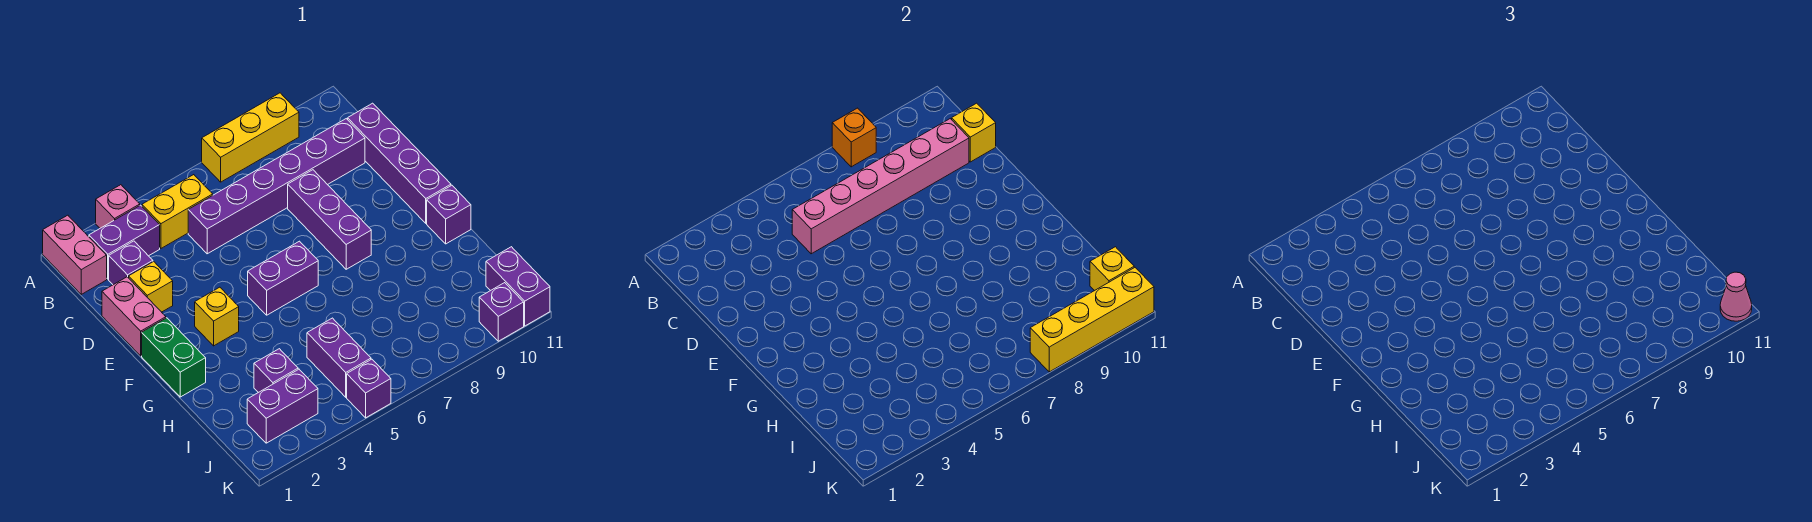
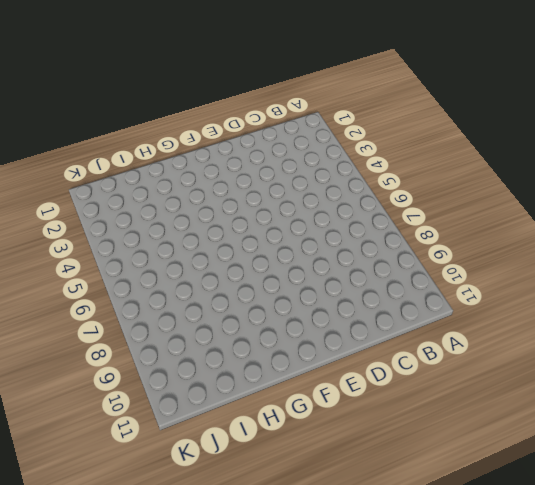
none -> pink 1x2 brick [43,215,107,294]
none -> pink 1x1 brick [96,185,140,228]
none -> yellow 1x3 brick [202,93,299,182]

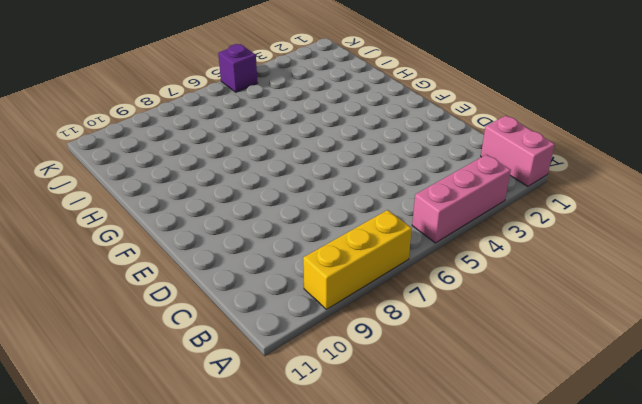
pink 1x3 brick [412,155,511,243] -> pink 1x1 brick [96,185,140,228]
none -> purple 1x2 brick [89,205,160,279]
none -> yellow 1x2 brick [142,175,213,248]
none -> purple 1x1 brick [109,241,153,285]

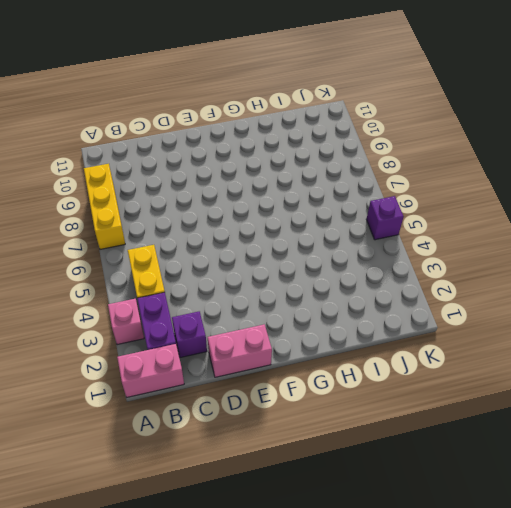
none -> purple 1x6 brick [188,119,365,254]
none -> purple 1x4 brick [348,103,451,223]
none -> yellow 1x1 brick [129,262,173,312]

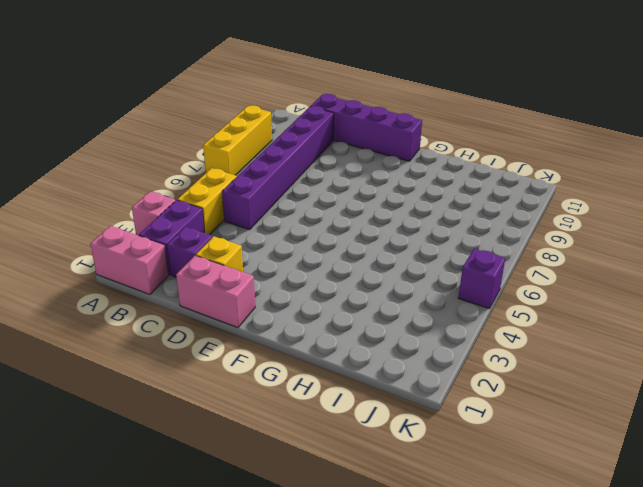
none -> purple 1x3 brick [288,170,371,269]
none -> green 1x2 brick [142,318,206,397]
none -> yellow 1x1 brick [195,287,239,346]

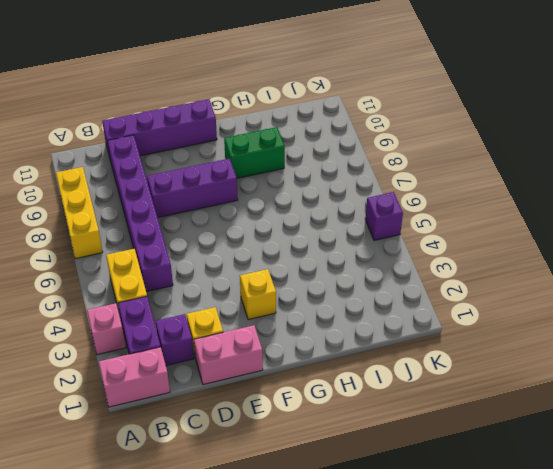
green 1x2 brick [224,127,285,178] -> green 1x2 brick moved to [142,318,206,397]
none -> purple 1x2 brick [248,241,318,315]
none -> purple 1x1 brick [427,185,471,244]
none -> purple 1x1 brick [254,349,298,393]

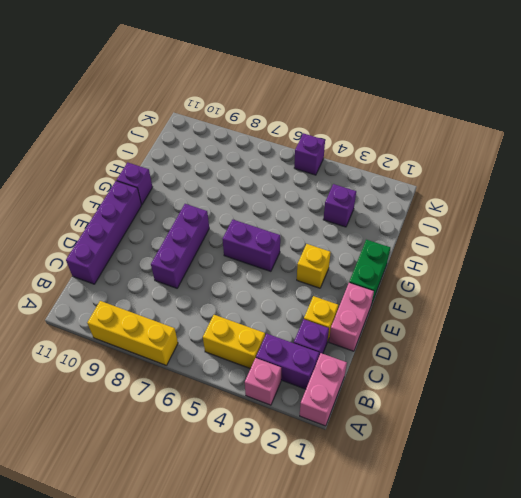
none -> purple 1x6 brick [188,119,365,254]
none -> purple 1x2 brick [307,318,371,397]
none -> purple 1x2 brick [247,369,318,443]

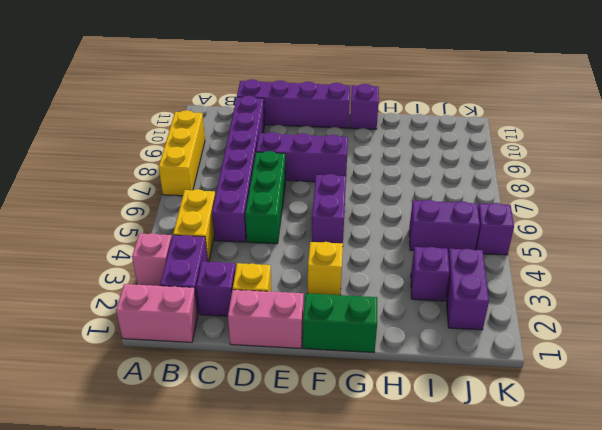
green 1x3 brick [245,151,286,244] -> none
none -> purple 1x2 brick [486,247,550,326]
none -> purple 1x1 brick [479,283,524,341]
none -> orange 1x1 brick [832,108,876,167]

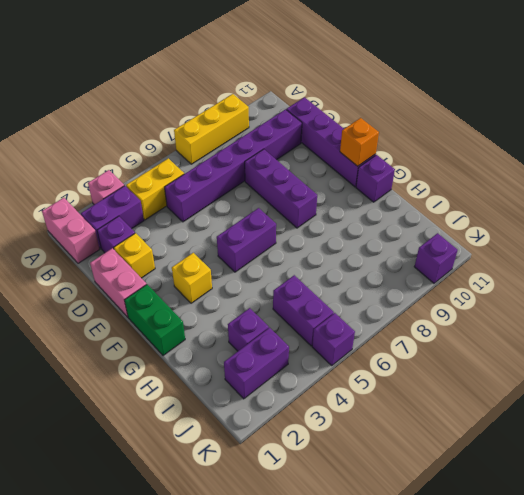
orange 1x1 brick [340,118,379,166] -> orange 1x1 brick moved to [832,108,876,167]
none -> purple 1x2 brick [486,247,550,326]
none -> pink 1x6 brick [792,119,969,254]
none -> yellow 1x1 brick [952,103,996,162]

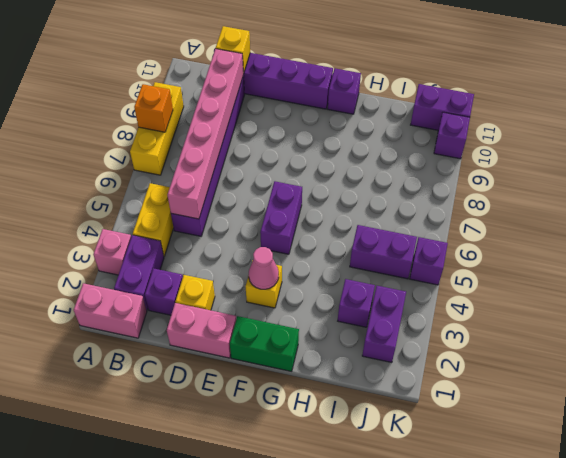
pink 1x1 cone [249,247,279,289] -> pink 1x1 cone moved to [1720,272,1752,321]
none -> purple 1x3 brick [288,170,371,269]
none -> yellow 1x1 brick [1090,247,1134,291]
none -> yellow 1x4 brick [1030,267,1154,372]

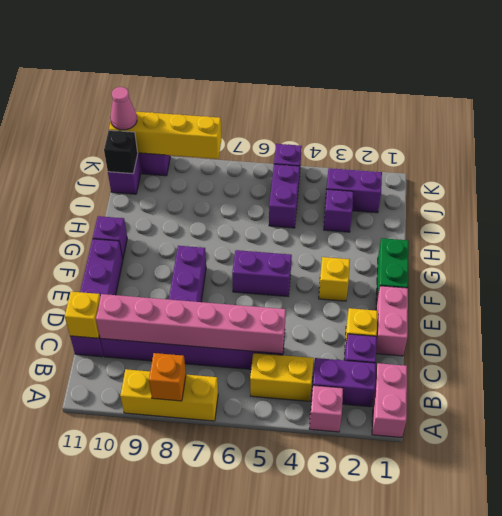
black 1x1 brick [104,130,138,174] -> yellow 1x1 brick [1090,247,1134,291]

